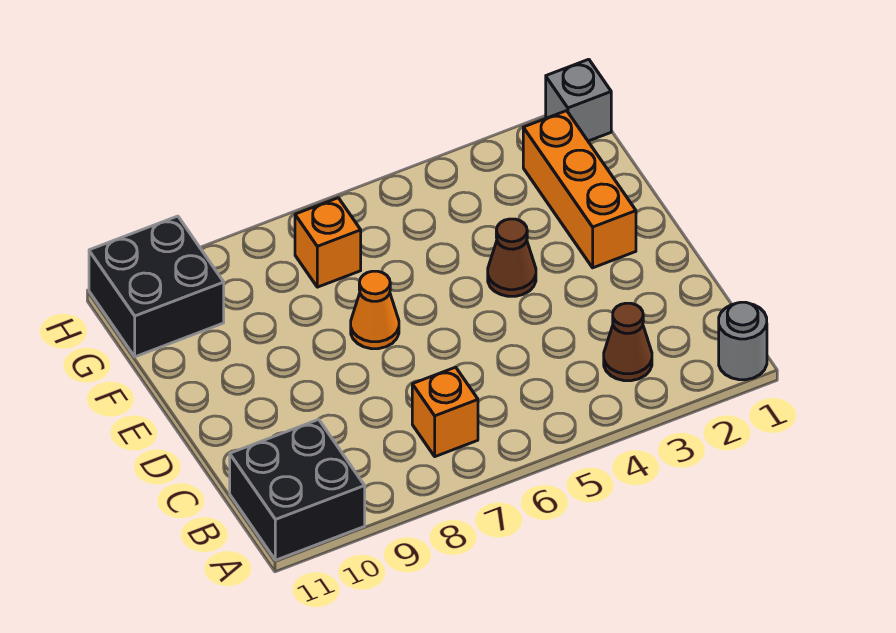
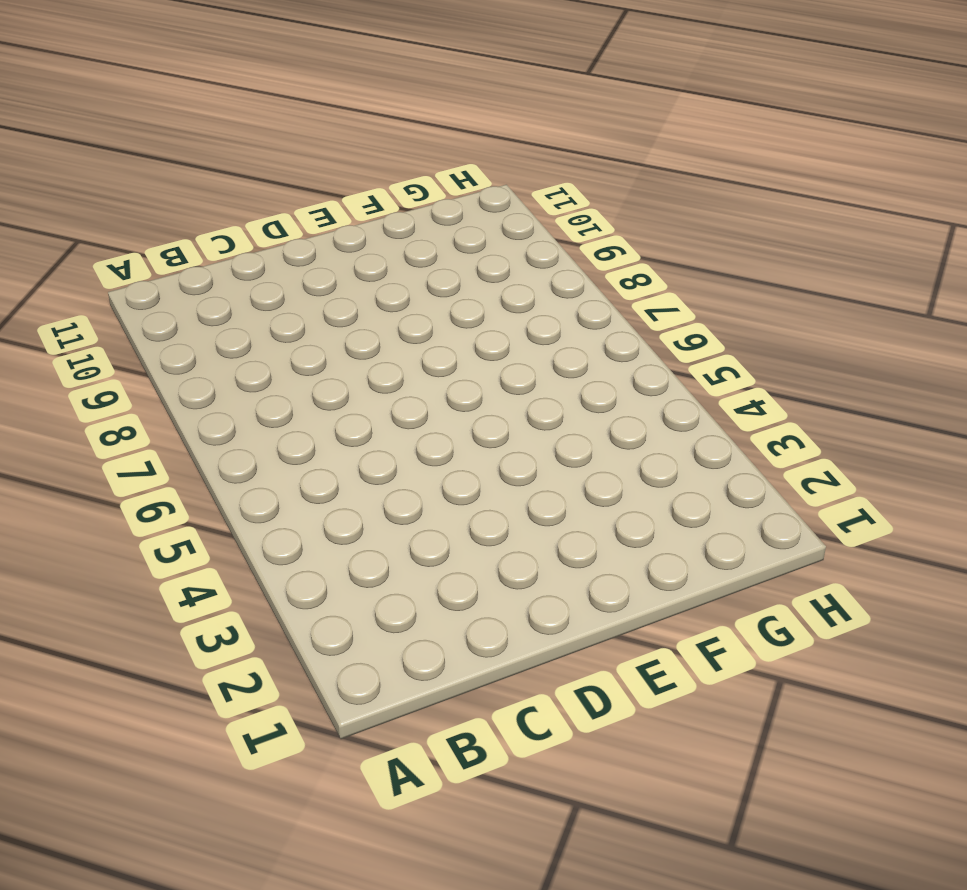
none -> grey 1x1 round brick [719,302,767,380]
none -> black 2x2 brick [230,419,365,560]

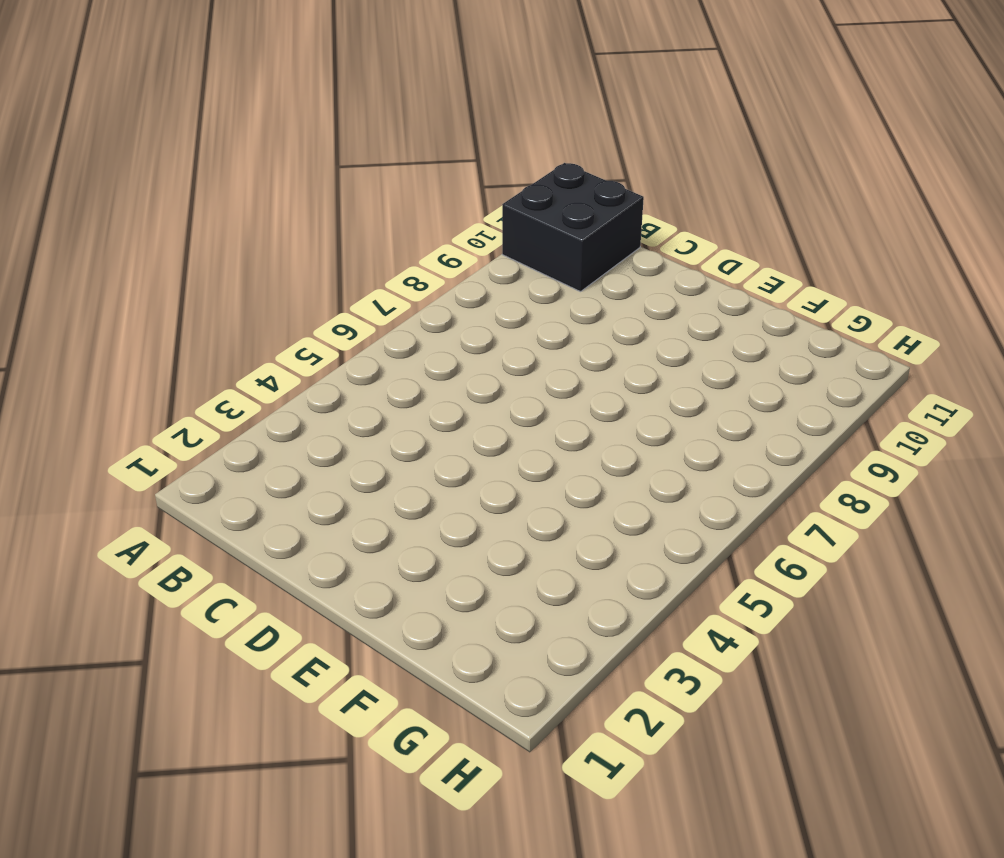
none -> grey 1x1 round brick [719,302,767,380]
none -> brown 1x1 cone [604,303,652,381]

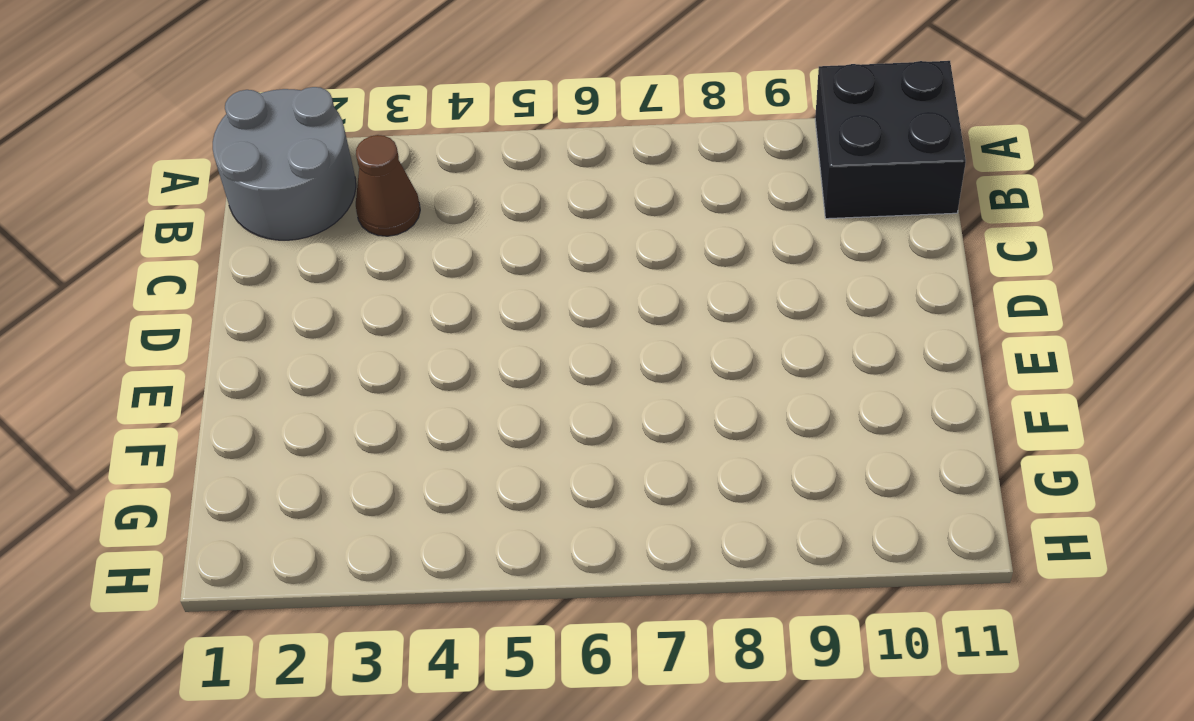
grey 2x2 round brick [213,87,356,240] -> grey 1x1 round brick [719,302,767,380]
none -> orange 1x1 brick [412,367,478,457]
none -> orange 1x3 brick [523,111,636,268]

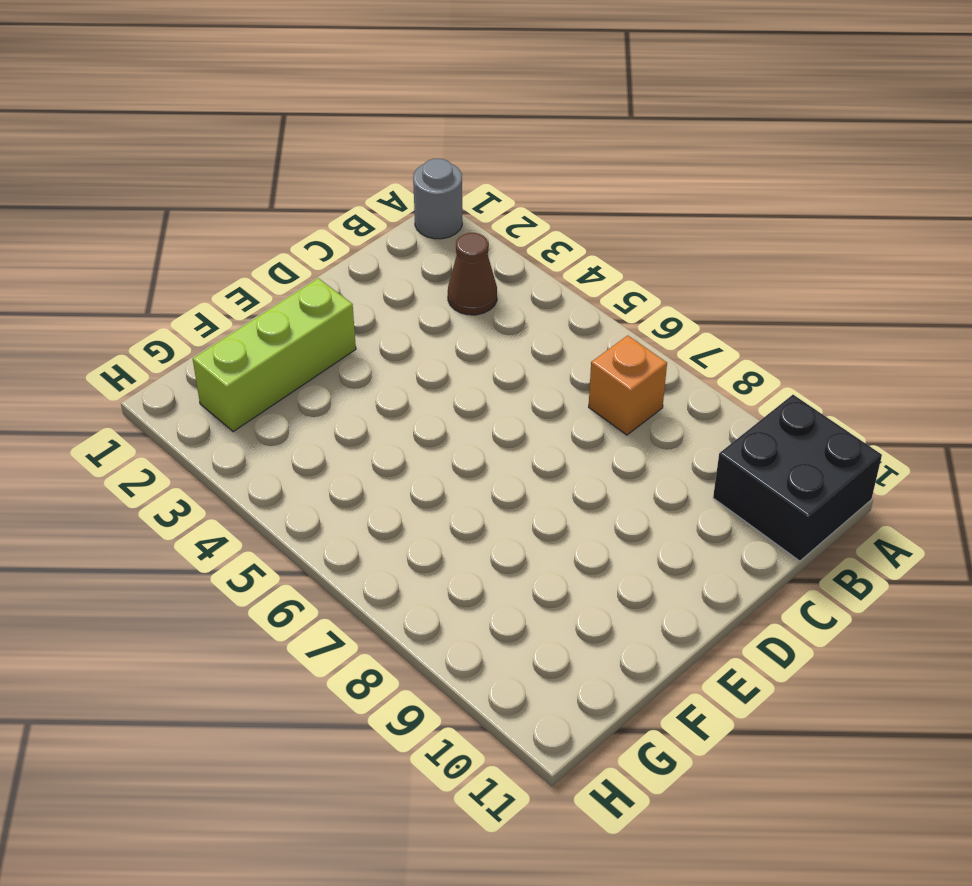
lime 1x3 brick [193,278,356,432] -> orange 1x3 brick [523,111,636,268]
none -> brown 1x1 cone [488,219,536,296]
none -> orange 1x1 cone [351,271,399,349]

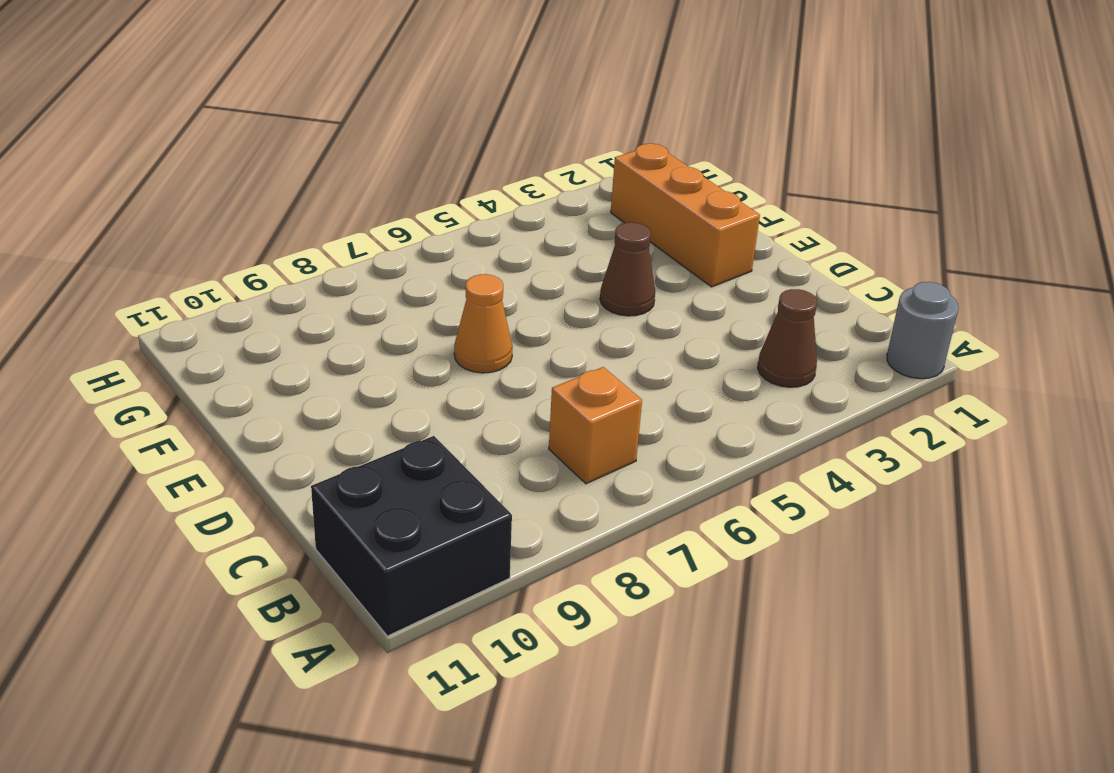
none -> orange 1x1 brick [295,198,361,287]
none -> black 2x2 brick [89,216,224,357]

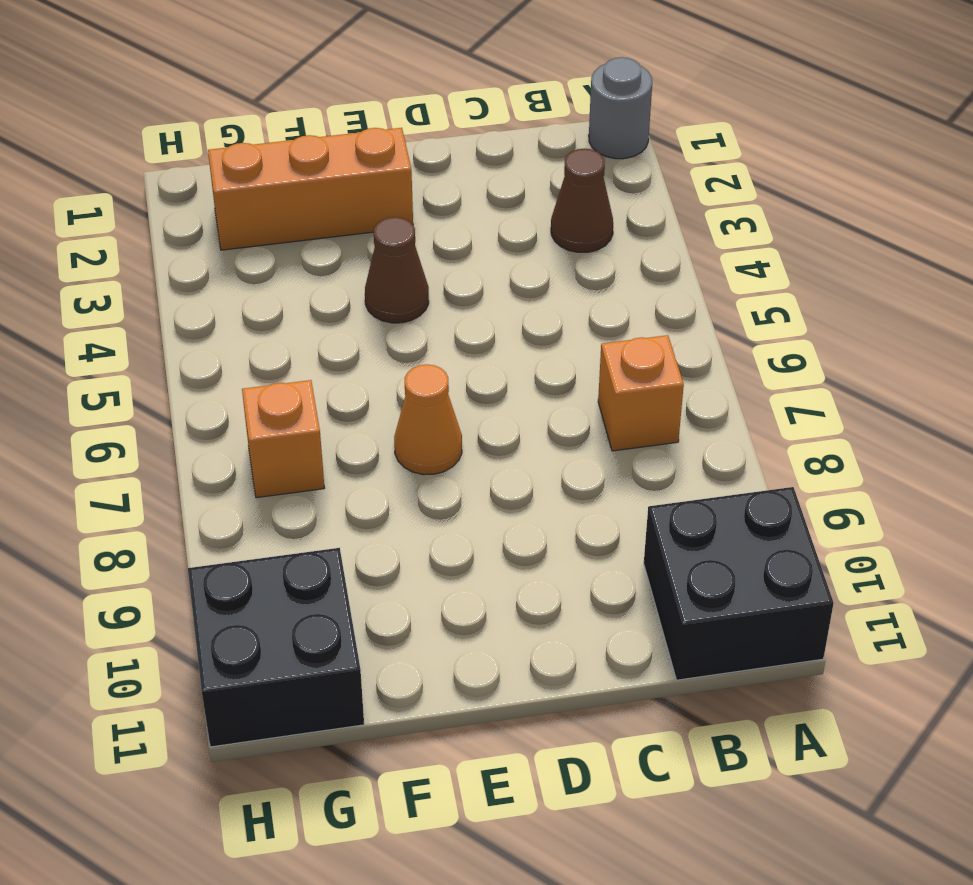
none -> grey 1x1 brick [546,59,611,141]

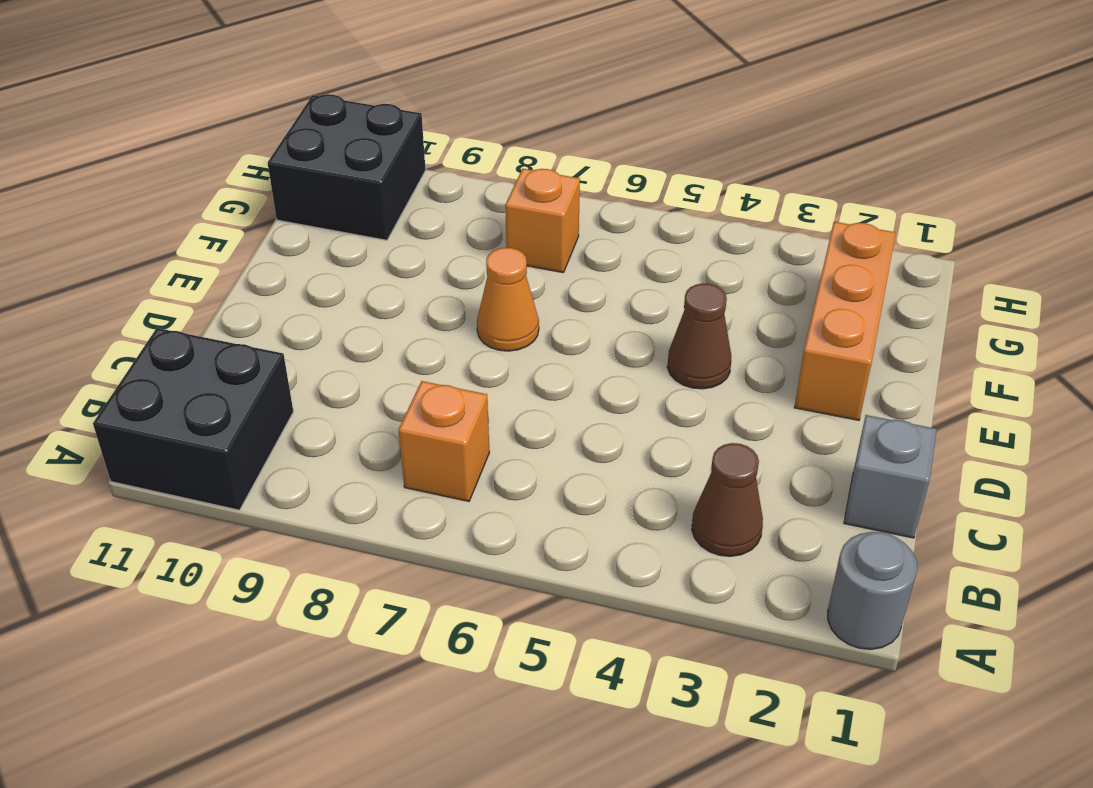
grey 1x1 brick [844,415,937,538] -> grey 1x1 brick moved to [546,59,611,141]

